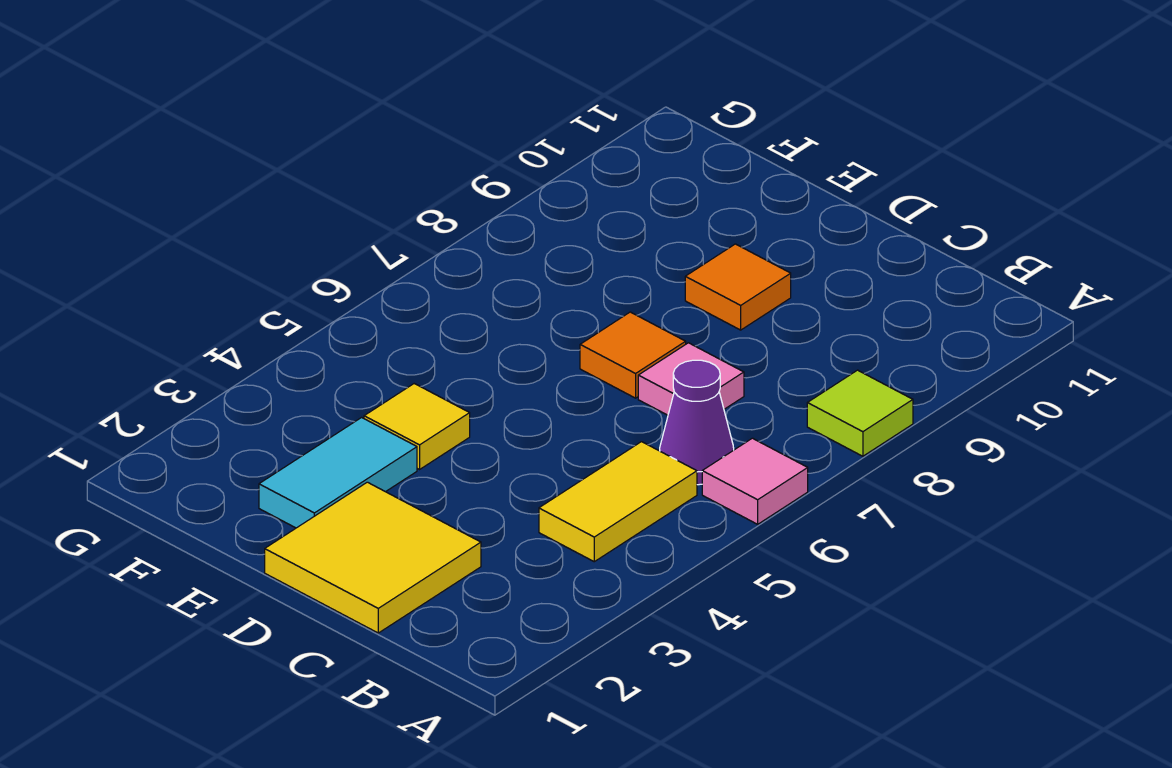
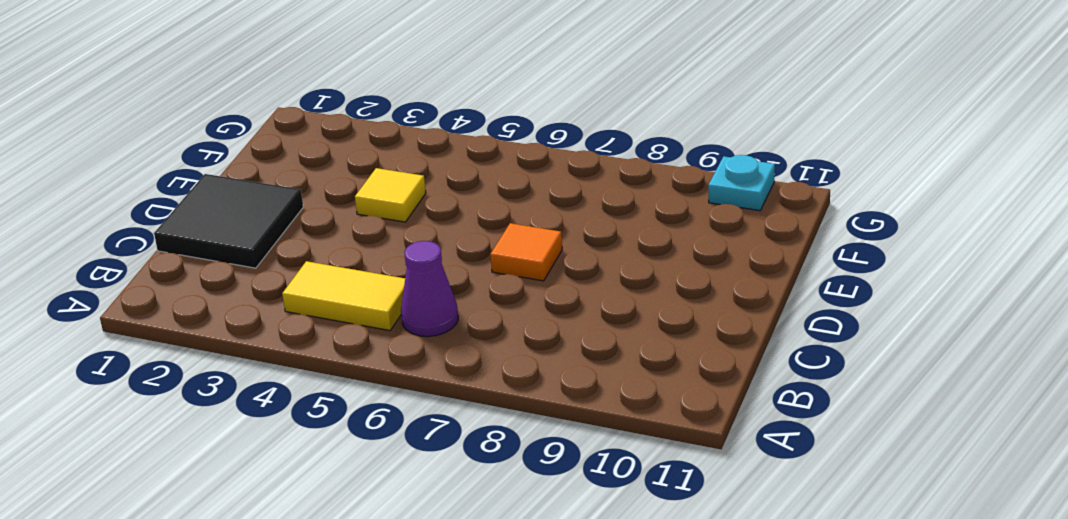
black 2x2 tile [154,174,303,268] -> yellow 2x2 tile [265,482,481,633]
cyan 1x1 plate [708,155,775,211] -> none
none -> pink 1x1 tile [702,438,808,524]
none -> lime 1x1 tile [807,370,913,456]

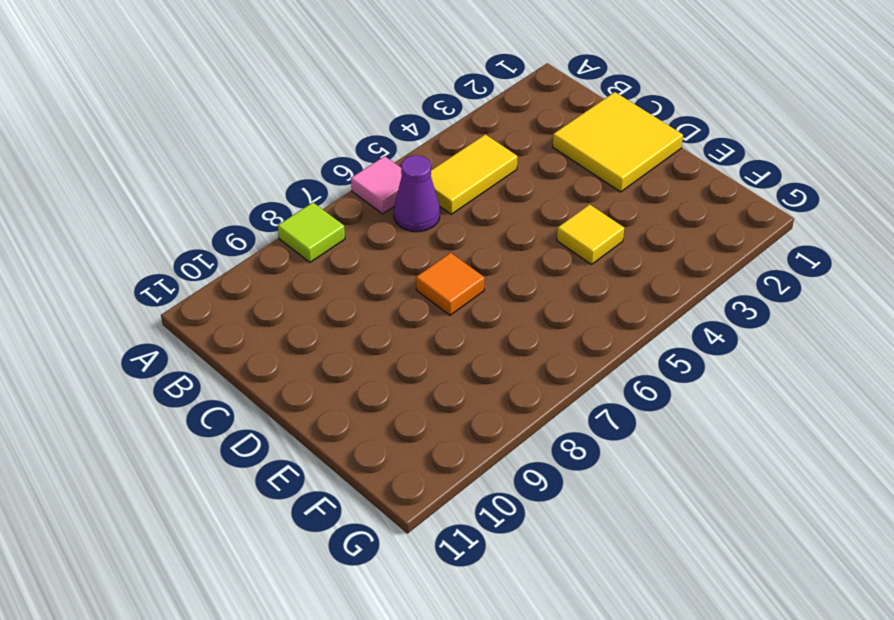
none -> pink 1x1 tile [638,343,744,415]
none -> orange 1x1 tile [685,244,791,330]

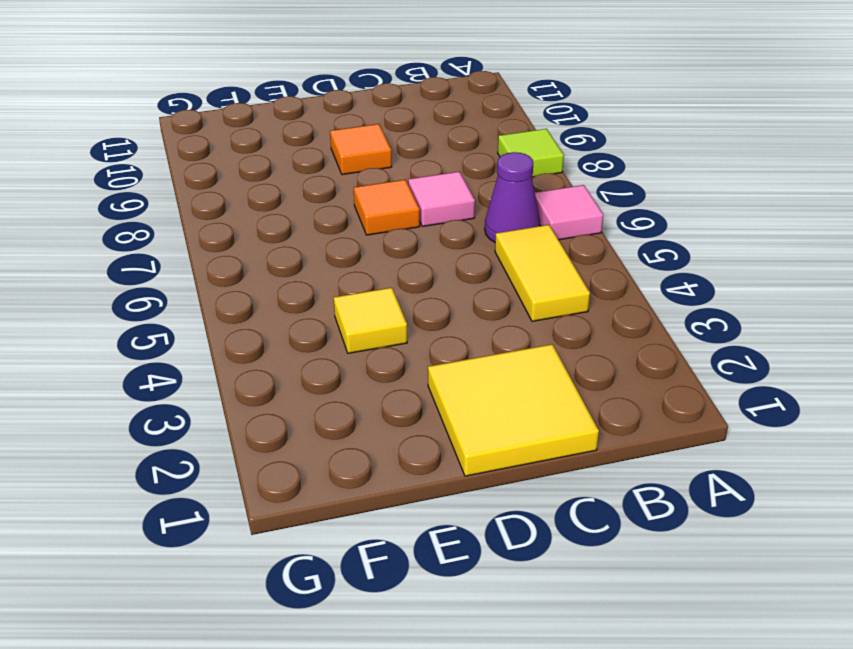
none -> cyan 1x2 tile [259,418,417,528]

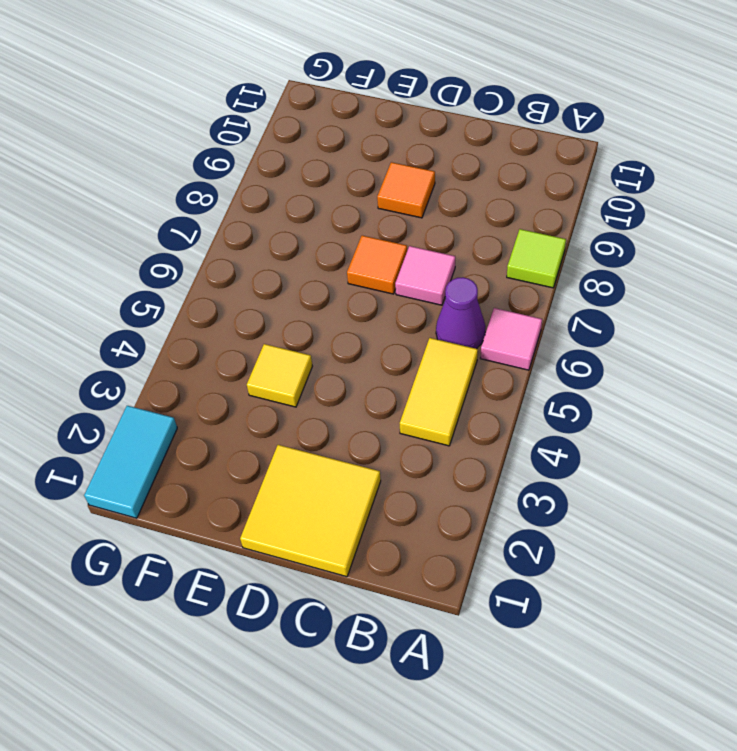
cyan 1x2 tile [84,406,177,518] -> cyan 1x2 tile moved to [259,418,417,528]

